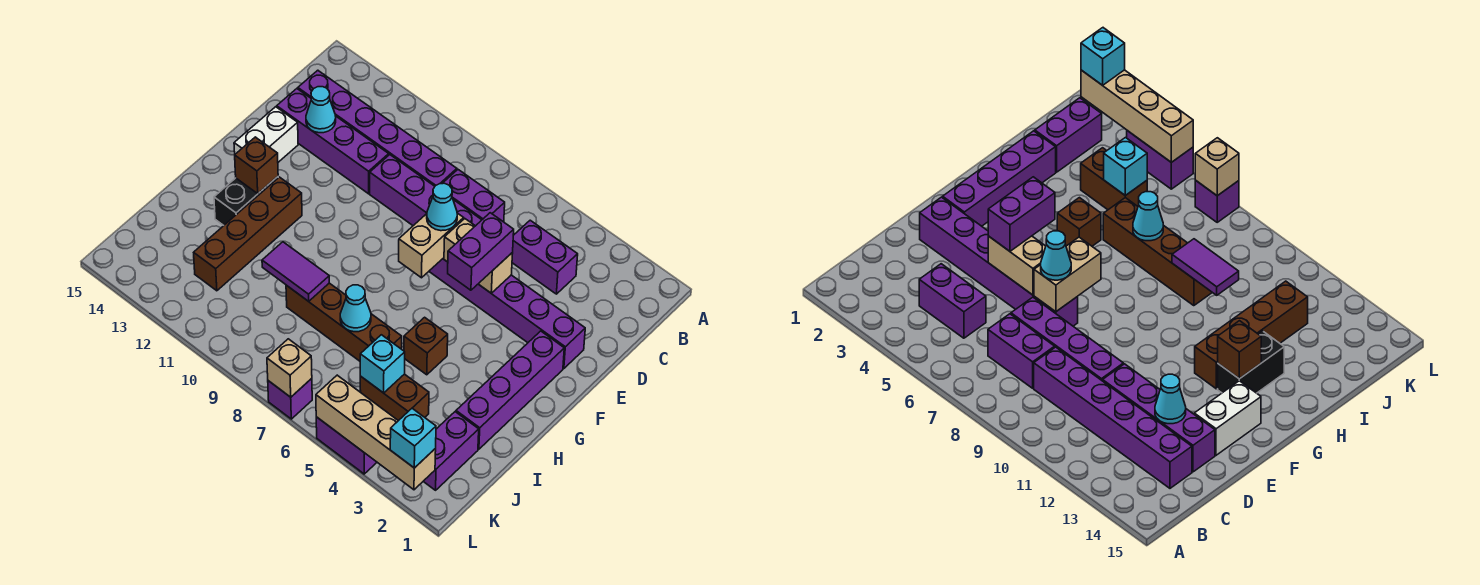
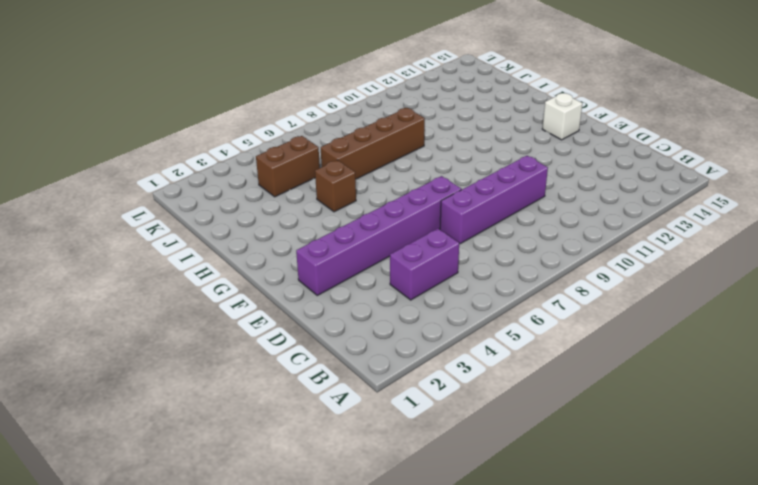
white 1x1 brick [542,93,582,140] -> white 1x2 brick [234,107,298,162]
none -> purple 1x2 brick [442,170,505,222]
none -> purple 1x6 brick [298,70,457,186]
none -> purple 1x4 brick [277,89,389,194]

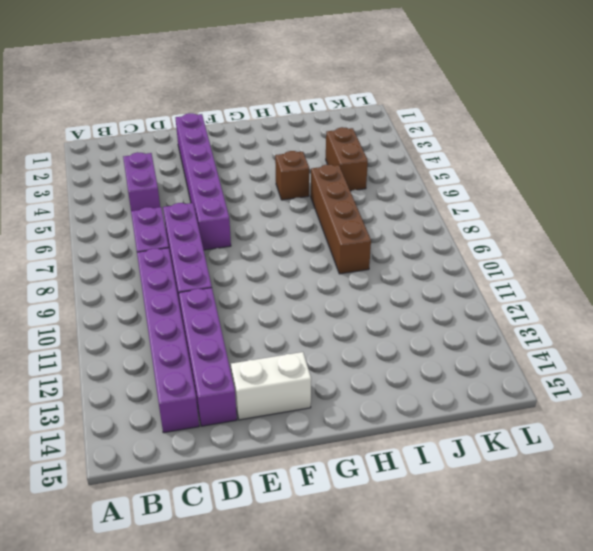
none -> purple 1x4 brick [456,331,564,449]
none -> brown 1x4 brick [194,177,302,291]
none -> black 1x2 brick [214,177,278,225]

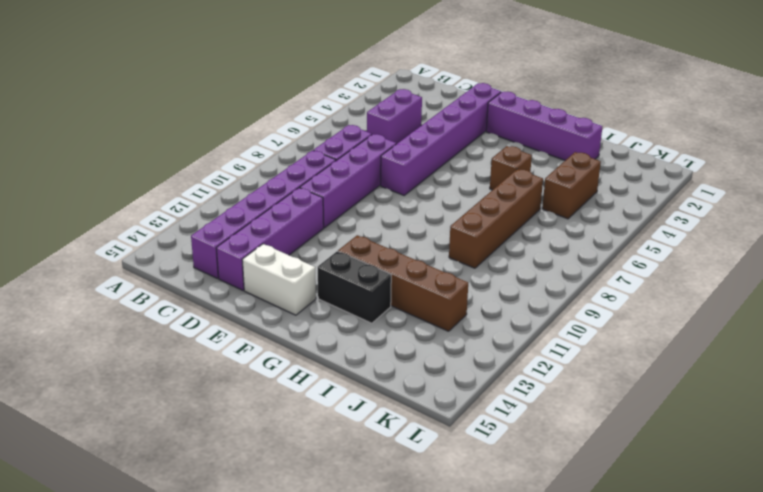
none -> purple 1x2 brick [423,412,479,490]
none -> purple 1x2 brick [316,417,377,474]
none -> purple 1x1 brick [268,378,312,419]

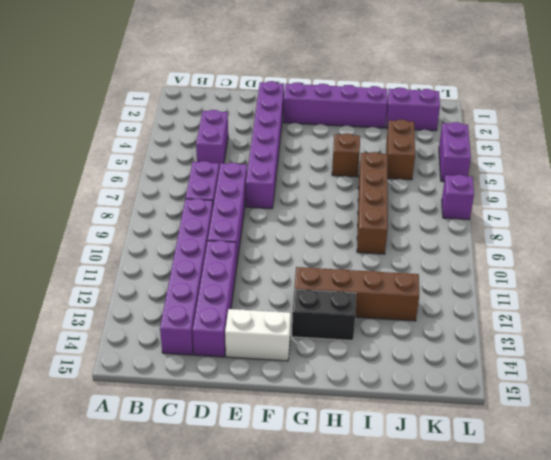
none -> cyan 1x1 cone [306,87,336,133]
none -> tan 1x2 brick [444,219,513,293]
none -> tan 1x2 brick [399,213,464,278]

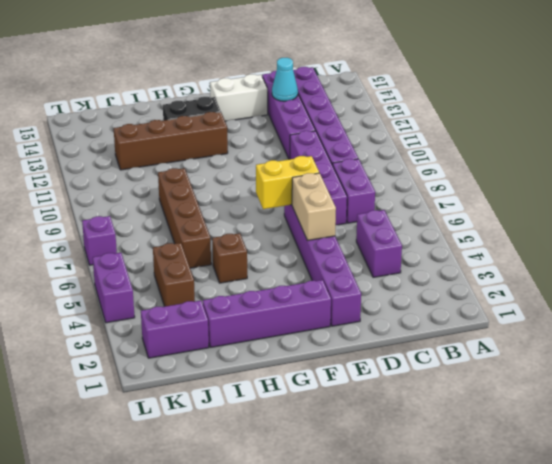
yellow 1x2 brick [256,156,319,209] -> tan 1x2 brick [399,213,464,278]
none -> brown 1x1 brick [235,137,278,193]
none -> cyan 1x1 cone [340,285,371,332]
none -> purple 1x2 tile [262,242,329,301]

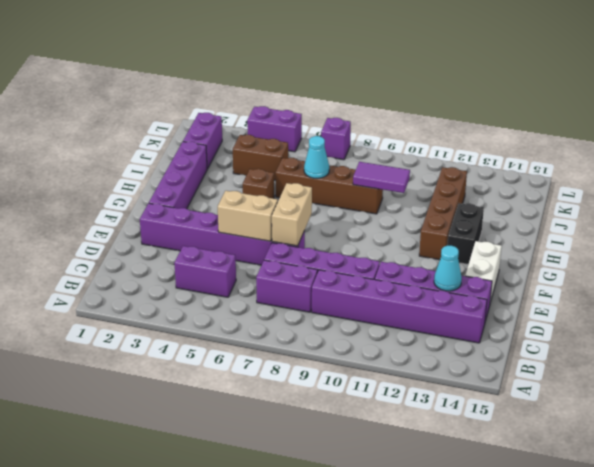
none -> brown 1x1 brick [235,137,278,193]
none -> cyan 1x1 brick [360,335,405,393]
none -> tan 1x4 brick [316,375,436,490]

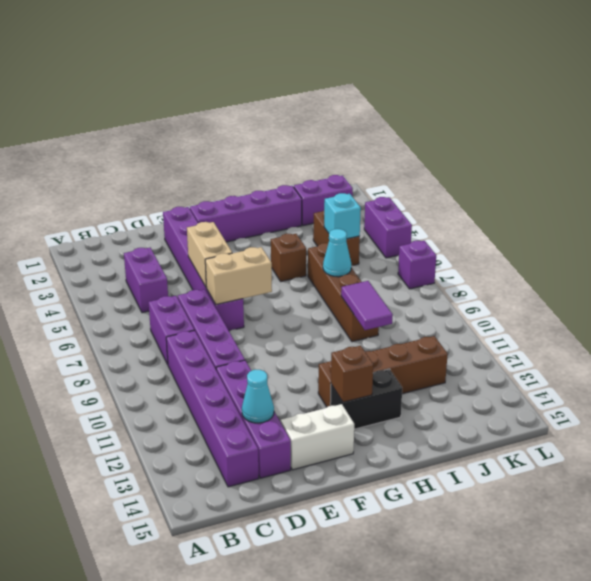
none -> tan 1x4 brick [316,375,436,490]
none -> tan 1x1 brick [267,339,312,397]
none -> purple 1x2 brick [448,213,514,290]

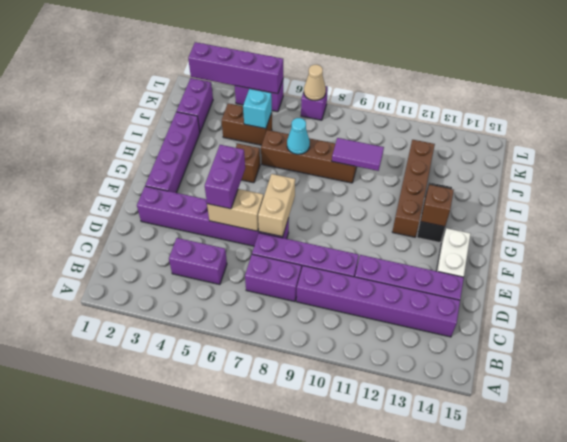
purple 1x4 brick [188,42,283,94] -> tan 1x4 brick [316,375,436,490]
tan 1x1 cone [304,65,326,101] -> tan 1x1 brick [267,339,312,397]
none -> cyan 1x1 cone [306,87,336,133]
none -> cyan 1x1 cone [427,183,457,231]
none -> cyan 1x1 brick [390,409,436,468]

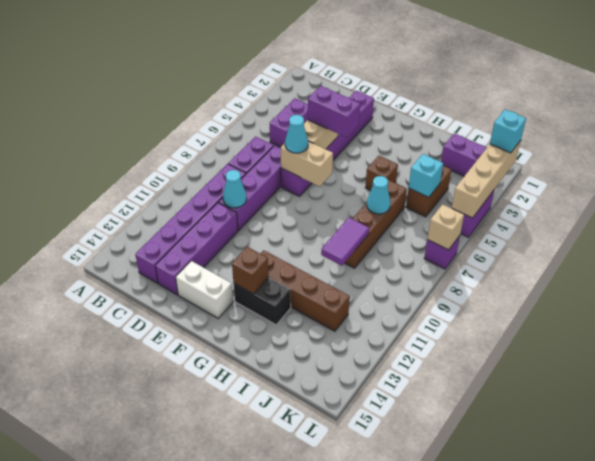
cyan 1x1 cone [223,170,247,208] -> cyan 1x1 cone moved to [306,87,336,133]
none -> purple 1x4 brick [456,331,564,449]

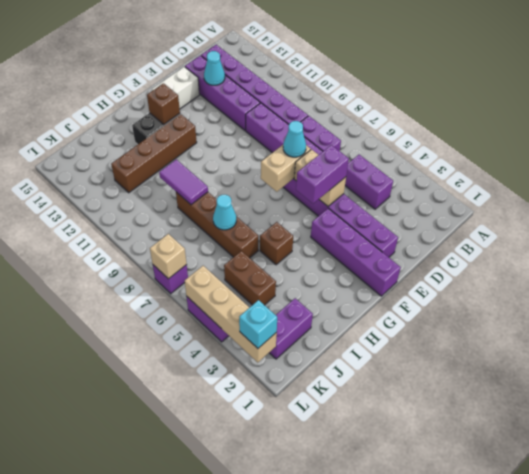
purple 1x4 brick [311,208,401,296] -> purple 1x4 brick turned to [456,331,564,449]
none -> cyan 1x1 brick [360,335,405,393]

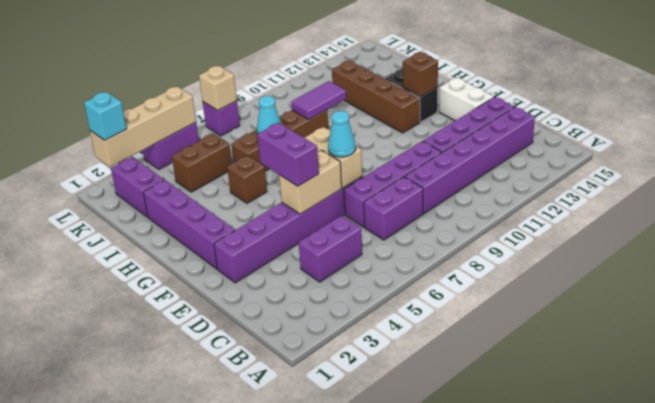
none -> cyan 1x1 cone [306,87,336,133]
none -> cyan 1x1 brick [360,335,405,393]

